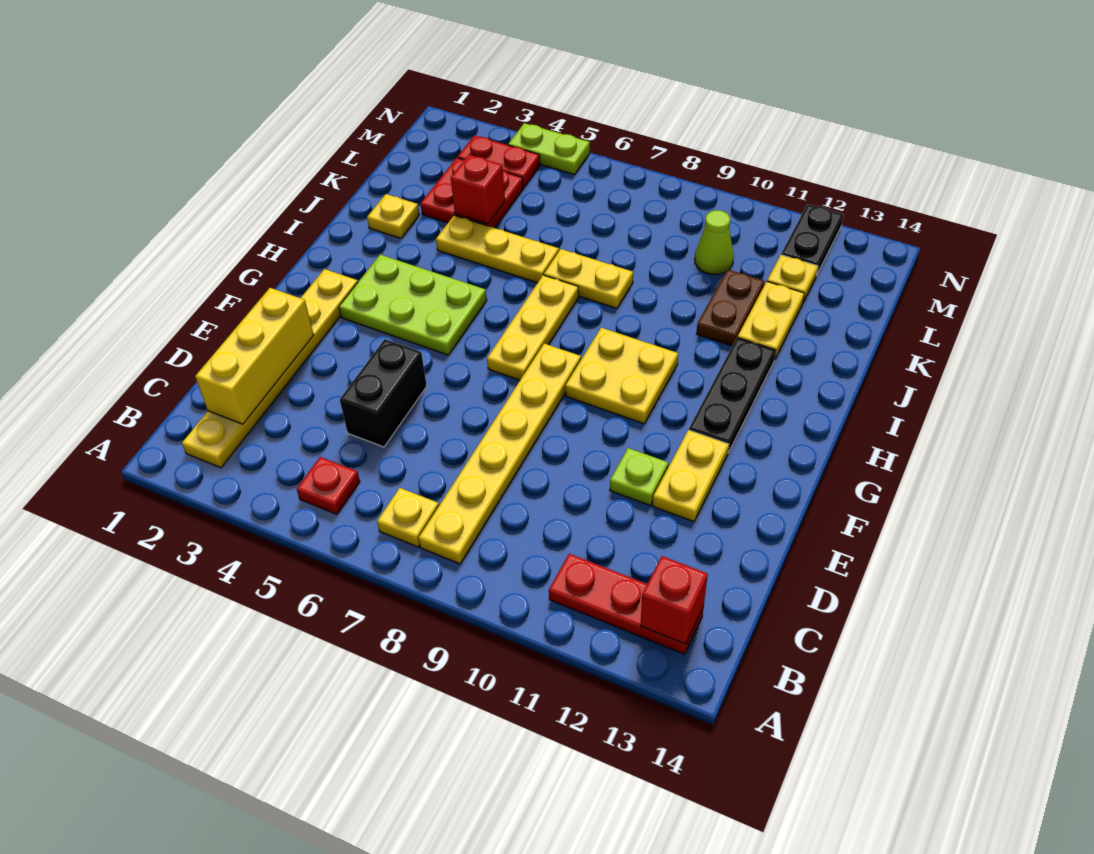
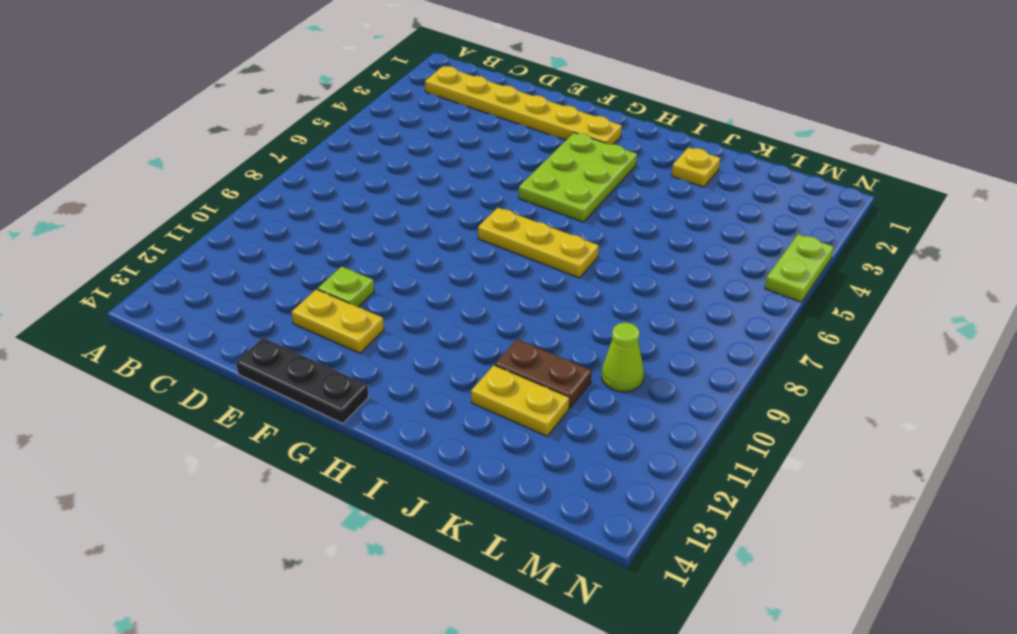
black 1x3 plate [236,338,369,424] -> black 1x3 plate moved to [689,338,776,453]
none -> red 1x1 plate [297,457,360,514]
none -> yellow 1x1 plate [377,488,439,547]
none -> yellow 1x6 plate [419,344,581,564]

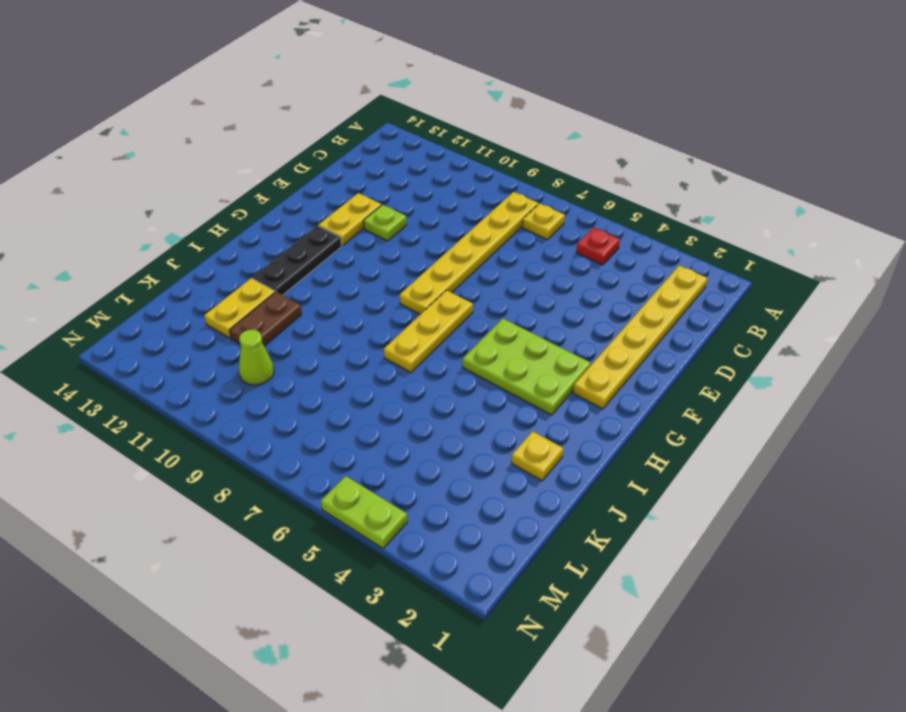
none -> red 1x3 plate [549,554,704,654]
none -> black 1x2 brick [340,339,427,447]
none -> yellow 2x2 plate [565,328,678,424]

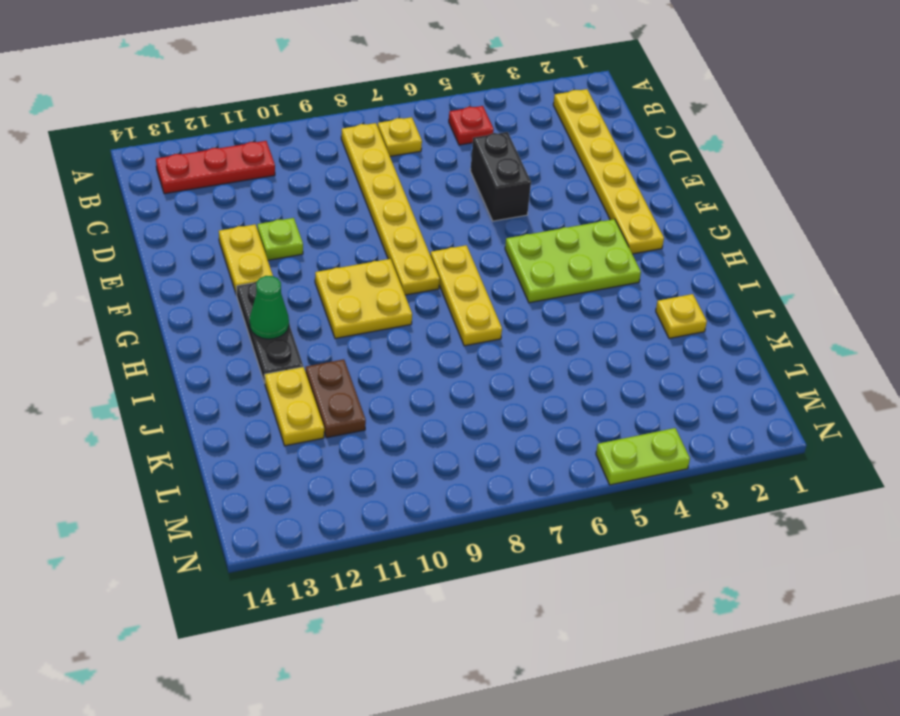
green 1x1 cone [250,276,289,339] -> none
none -> yellow 1x3 plate [436,215,559,283]
none -> yellow 1x2 plate [544,249,633,309]
none -> red 2x2 plate [421,158,523,228]

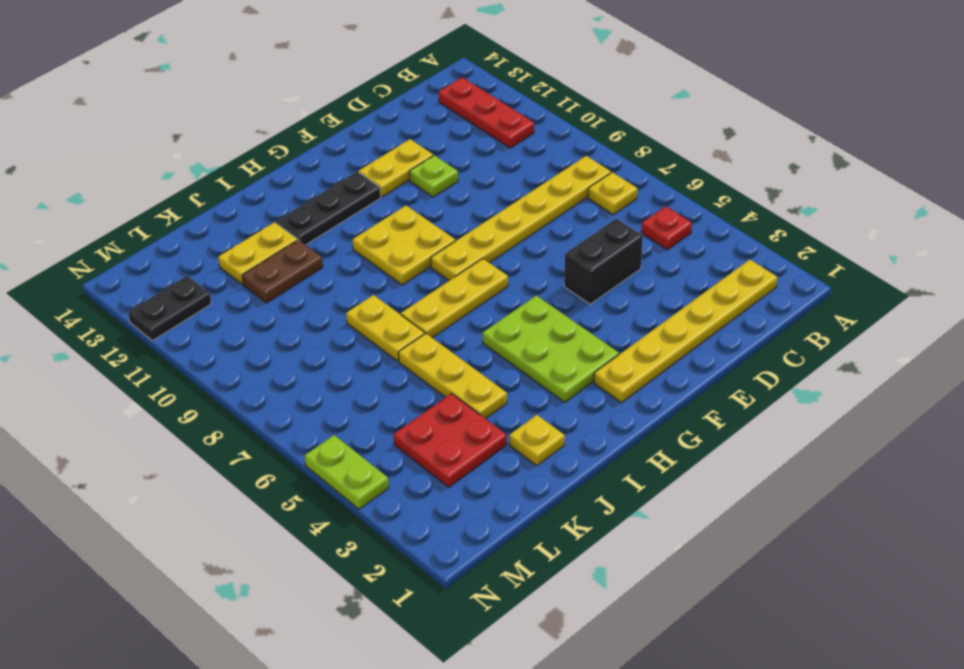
none -> lime 1x1 cone [695,210,734,274]
none -> yellow 1x1 plate [767,255,818,302]
none -> red 1x2 plate [457,135,540,188]

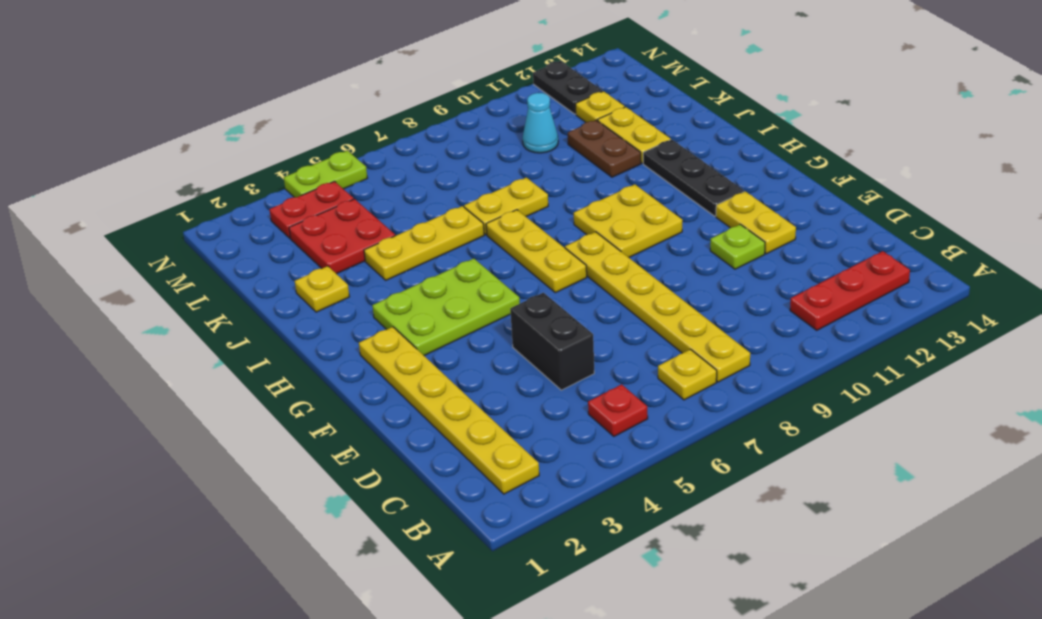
cyan 1x1 cone [523,93,558,153] -> lime 1x1 cone [695,210,734,274]
none -> red 1x1 brick [641,556,708,644]
none -> yellow 1x3 brick [195,288,314,424]
none -> red 1x1 brick [451,155,505,224]

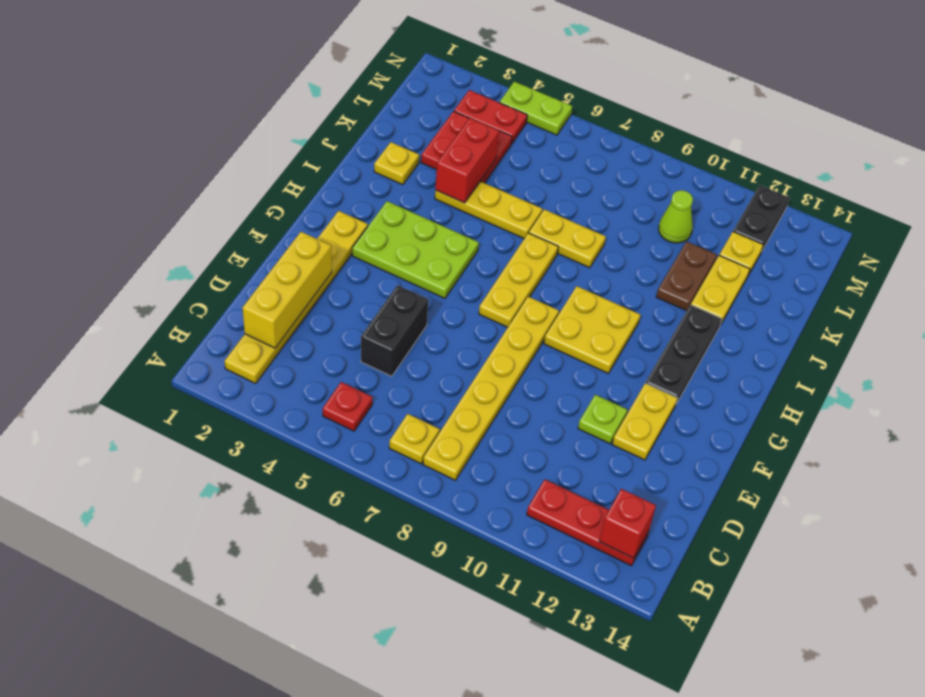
red 1x2 brick [435,118,499,203] -> red 1x1 brick [451,155,505,224]

